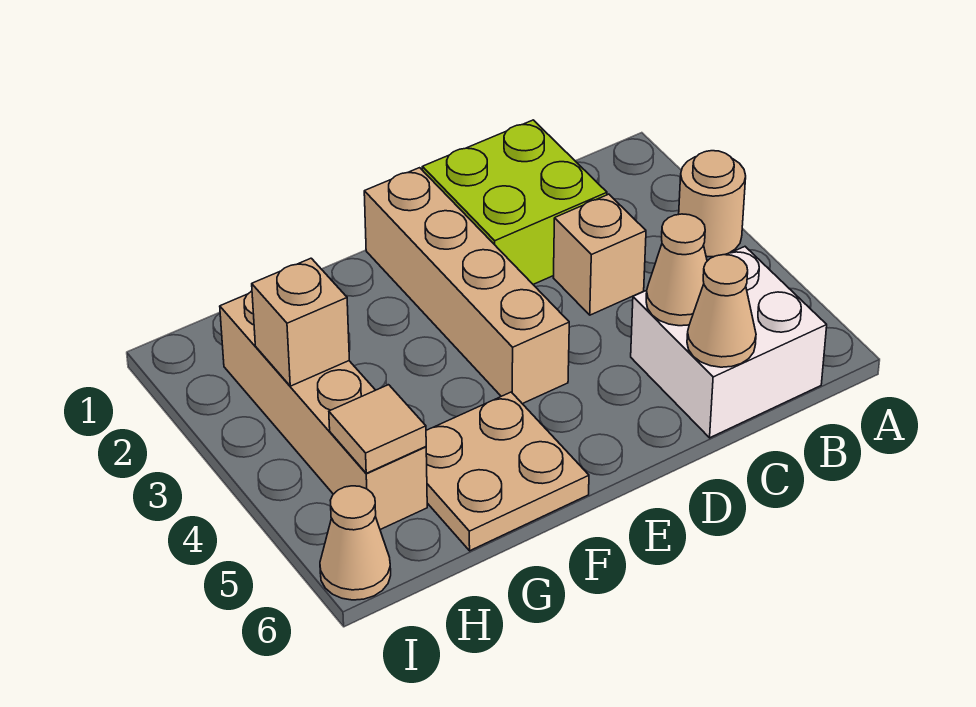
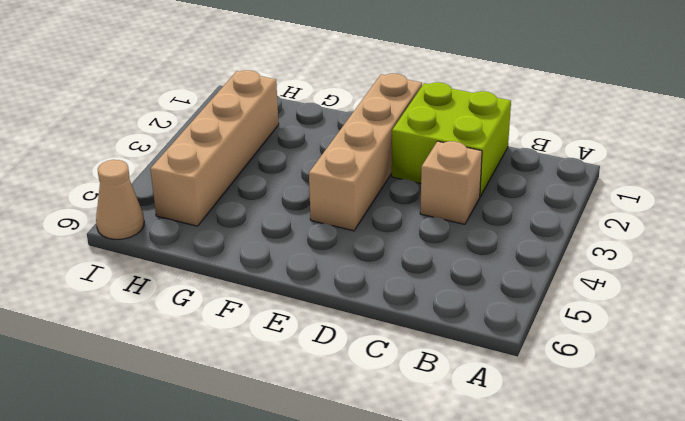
none -> tan 1x1 round brick [679,151,746,257]
none -> white 2x2 brick [631,247,827,438]
none -> tan 2x2 plate [426,392,589,551]

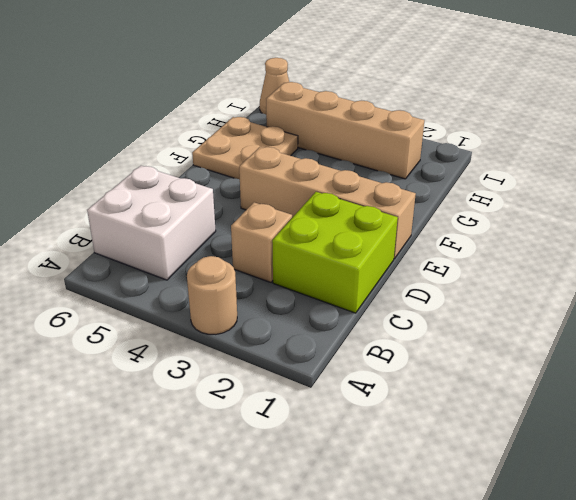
none -> tan 1x1 cone [646,214,707,326]
none -> tan 1x1 cone [687,255,756,367]
none -> tan 1x1 brick [252,258,349,386]

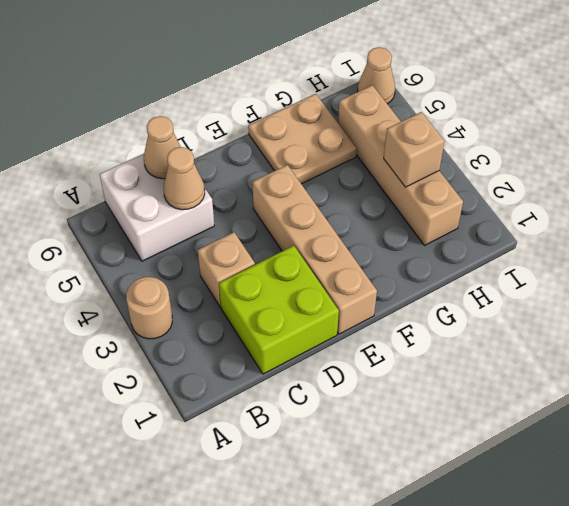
none -> tan 1x1 tile [329,385,426,473]

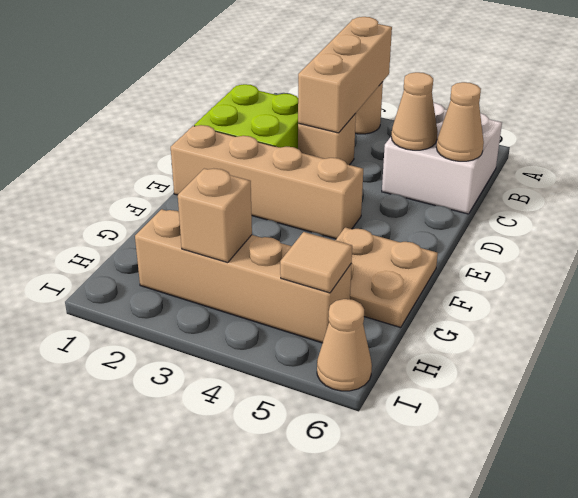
tan 1x3 brick [298,17,392,133] -> none

